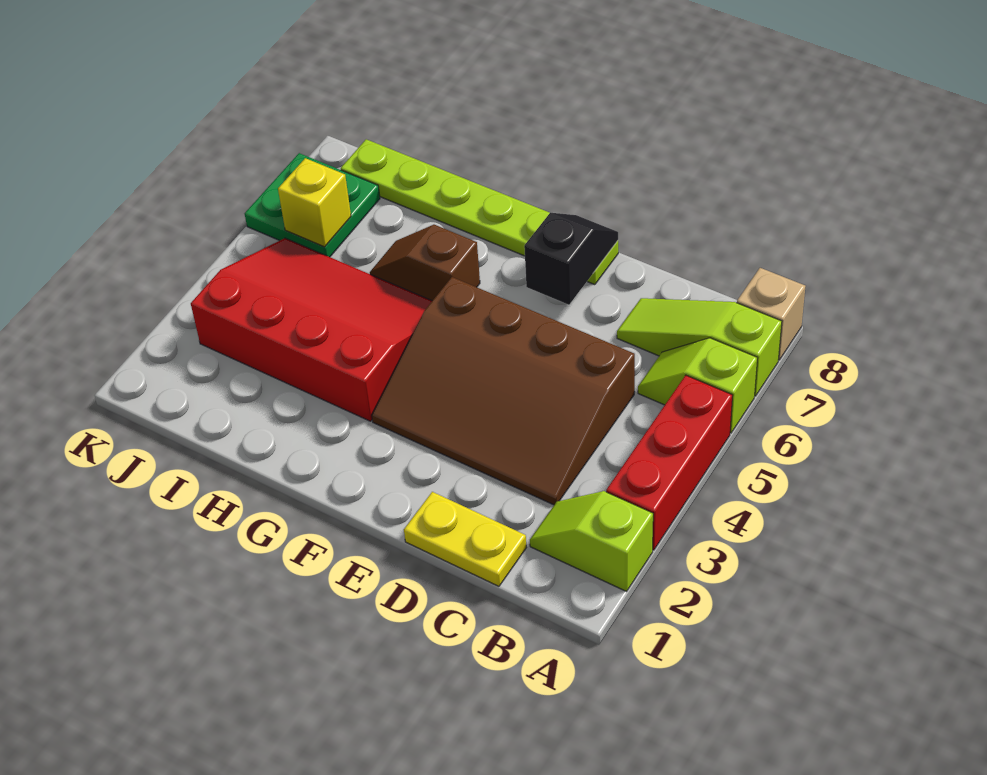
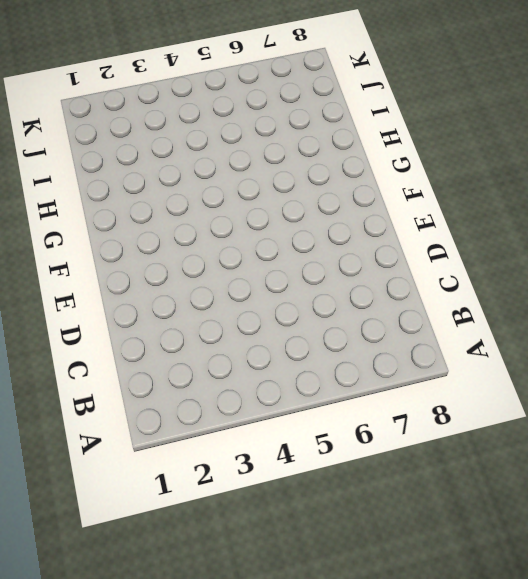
none -> lime 1x2 slope [530,491,653,591]
none -> red 1x3 brick [606,375,733,550]
none -> lime 1x2 slope [638,338,757,433]

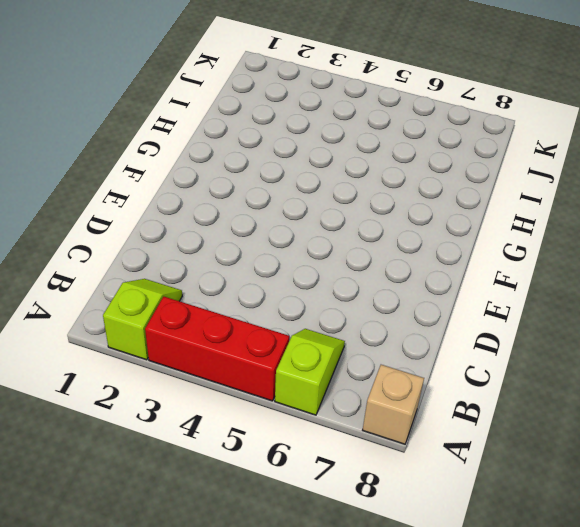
none -> lime 1x3 slope [617,298,782,396]
none -> yellow 1x2 plate [404,492,526,586]
none -> brown 3x4 slope [372,277,635,505]

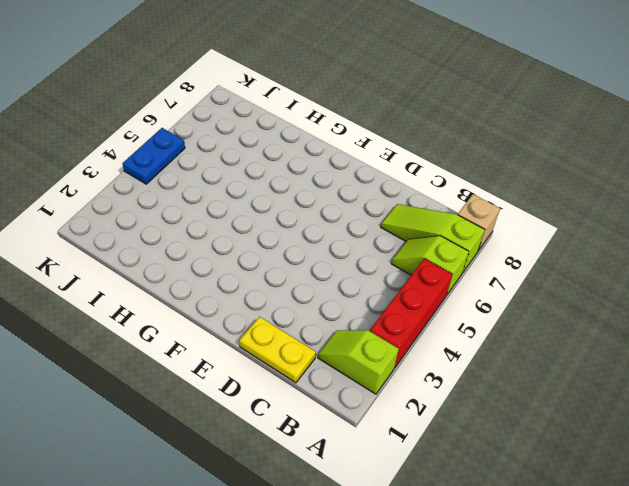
blue 1x2 plate [123,128,185,184] -> none
none -> brown 3x4 slope [372,277,635,505]
none -> lime 1x6 plate [341,139,618,285]
none -> red 3x4 slope [191,238,432,421]

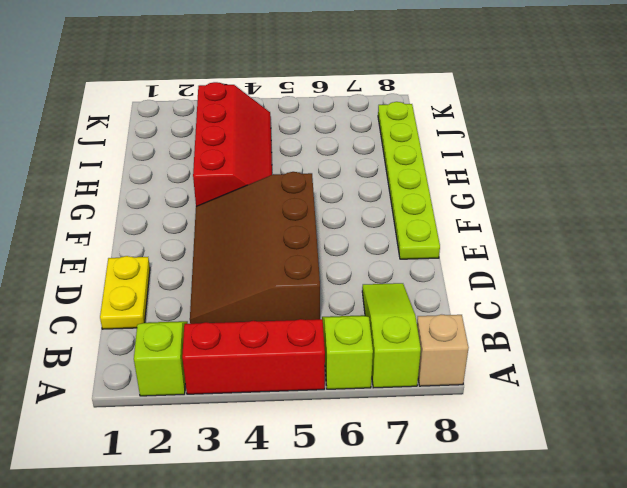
red 2x4 slope [193,82,272,206] -> red 3x4 slope [191,238,432,421]
none -> brown 1x2 slope [370,225,480,301]
none -> green 2x2 plate [245,153,380,257]
none -> black 1x2 slope [524,213,618,305]

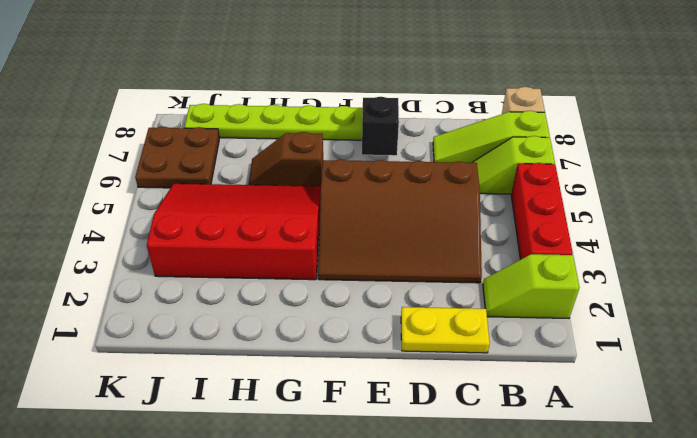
brown 2x2 plate [135,127,219,188] -> green 2x2 plate [245,153,380,257]
none -> yellow 1x1 brick [278,158,351,247]

